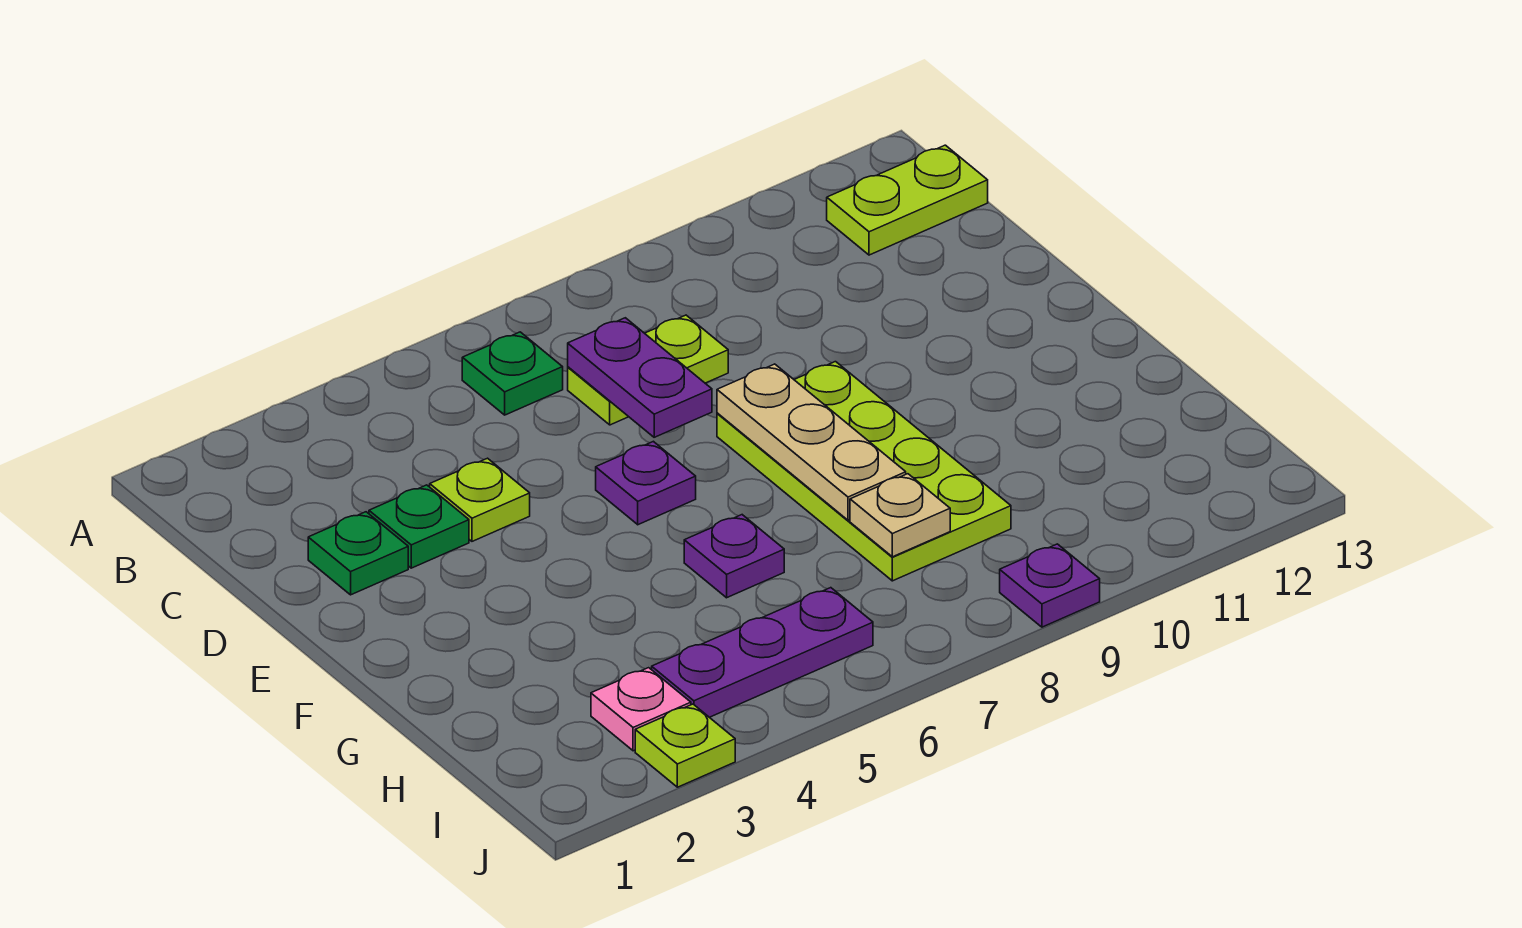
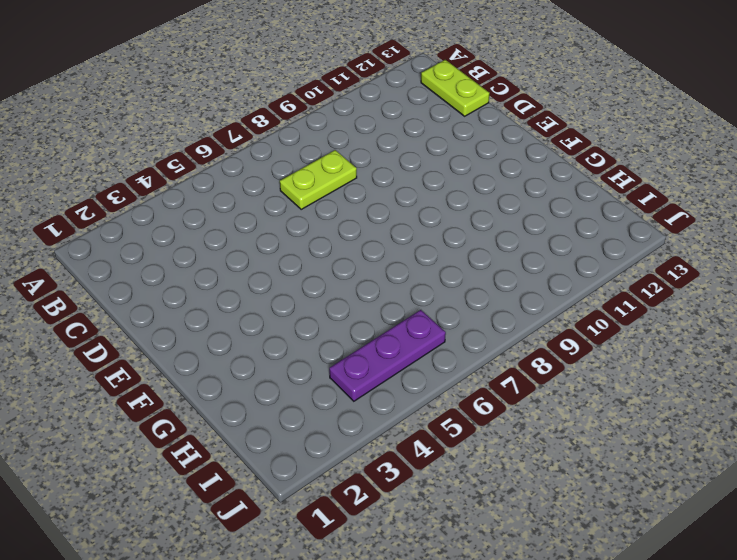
lime 1x2 plate [421,60,489,116] -> lime 1x2 plate turned to [827,145,988,255]
none -> green 1x1 plate [462,332,563,415]
none -> green 1x1 plate [308,512,408,595]
none -> green 1x1 plate [369,485,469,568]

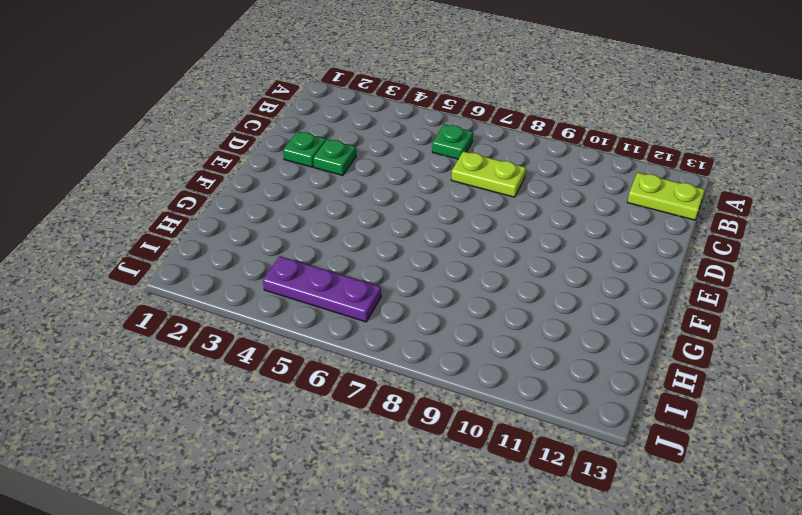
none -> lime 1x1 plate [430,458,530,541]
none -> purple 1x1 plate [596,441,696,525]
none -> lime 2x4 plate [717,362,1011,581]

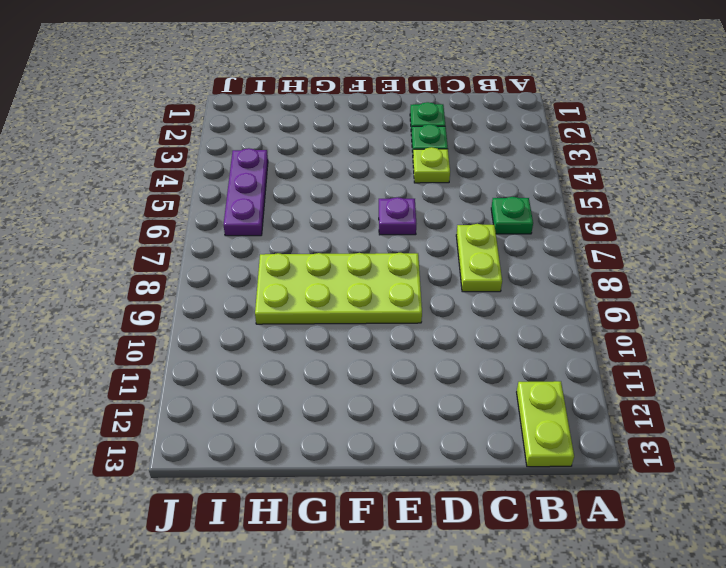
none -> purple 1x1 plate [684,515,784,598]
none -> pink 1x1 plate [591,668,691,751]
none -> lime 1x1 plate [635,704,735,787]

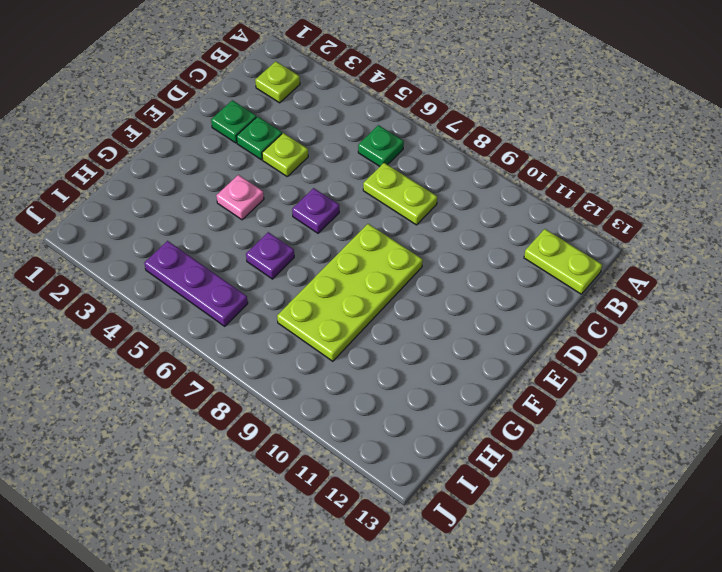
lime 1x1 plate [255,61,300,103] -> lime 1x1 plate moved to [635,704,735,787]
pink 1x1 plate [216,175,264,220] -> pink 1x1 plate moved to [591,668,691,751]
none -> purple 1x1 plate [1000,544,1100,627]
none -> purple 1x2 plate [568,318,712,437]
none -> tan 1x3 plate [717,364,906,520]

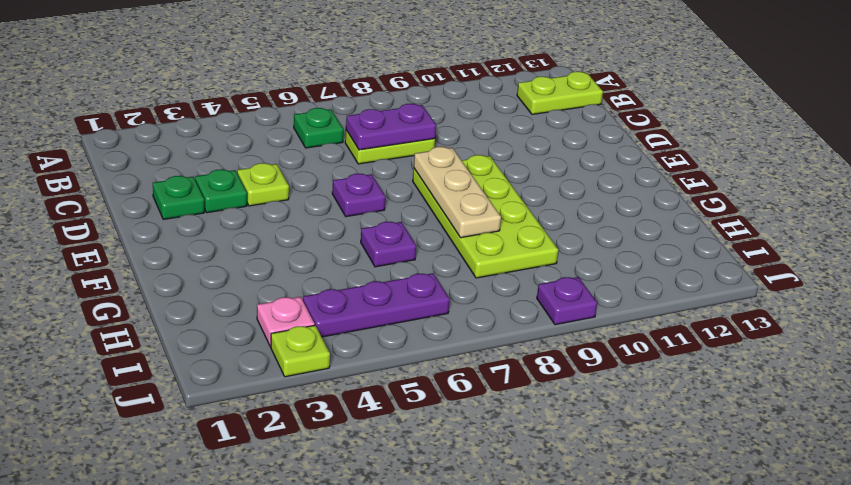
purple 1x2 plate [346,104,436,150] -> purple 1x2 plate turned to [568,318,712,437]
none -> tan 1x1 plate [850,474,950,557]

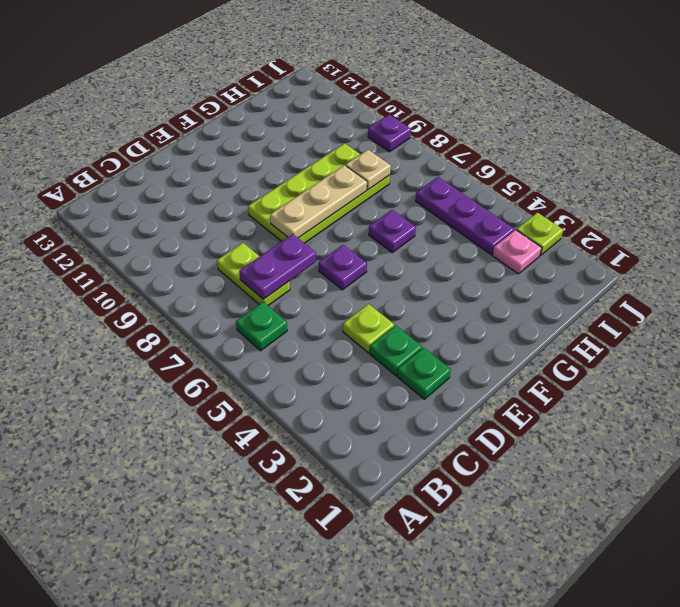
none -> lime 1x2 plate [827,145,988,255]

